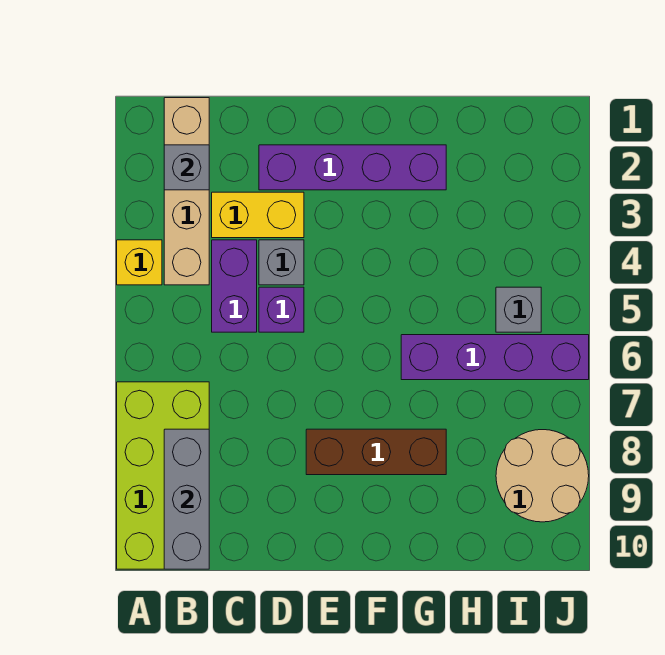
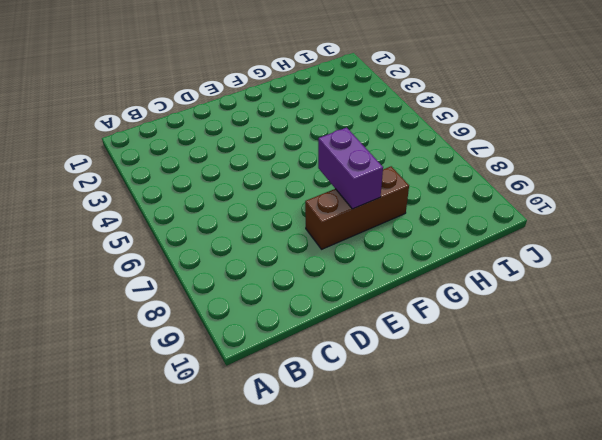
purple 1x2 brick [318,127,383,209] -> purple 1x2 brick moved to [212,240,257,332]
none -> yellow 1x1 brick [117,240,162,285]
none -> lime 2x4 brick [117,382,209,569]
none -> tan 1x4 brick [164,98,209,285]

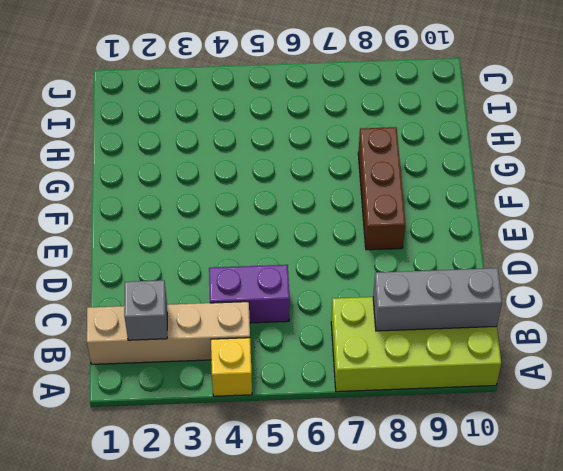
none -> yellow 1x2 brick [212,192,304,238]
none -> purple 1x4 brick [259,145,446,190]
none -> grey 1x1 brick [259,240,304,285]

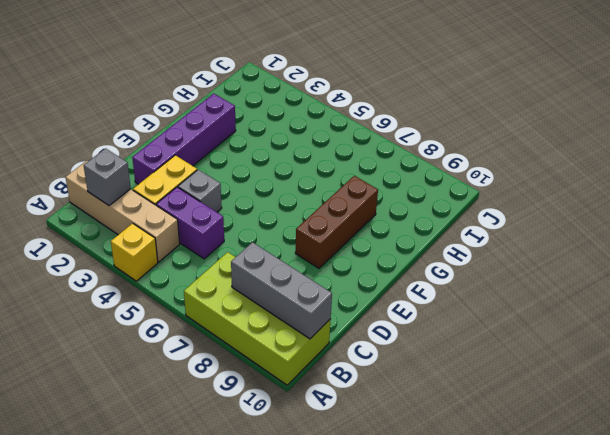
none -> purple 1x1 brick [259,287,304,332]
none -> purple 1x4 brick [401,335,589,380]
none -> grey 1x1 brick [496,287,541,332]

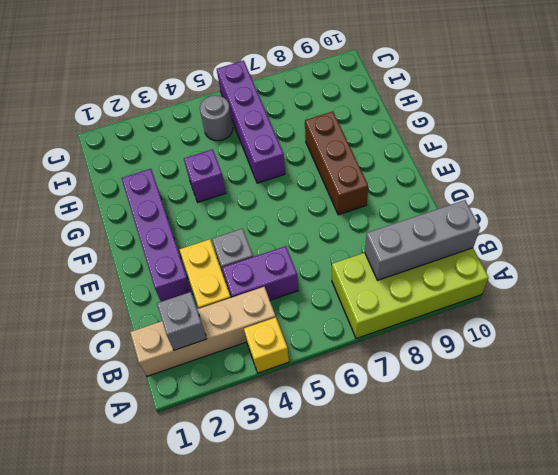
purple 1x1 brick [184,149,226,202] -> purple 1x1 brick moved to [259,287,304,332]
grey 1x1 round brick [200,95,233,141] -> grey 1x1 brick [496,287,541,332]
none -> tan 2x2 round brick [496,430,589,522]

